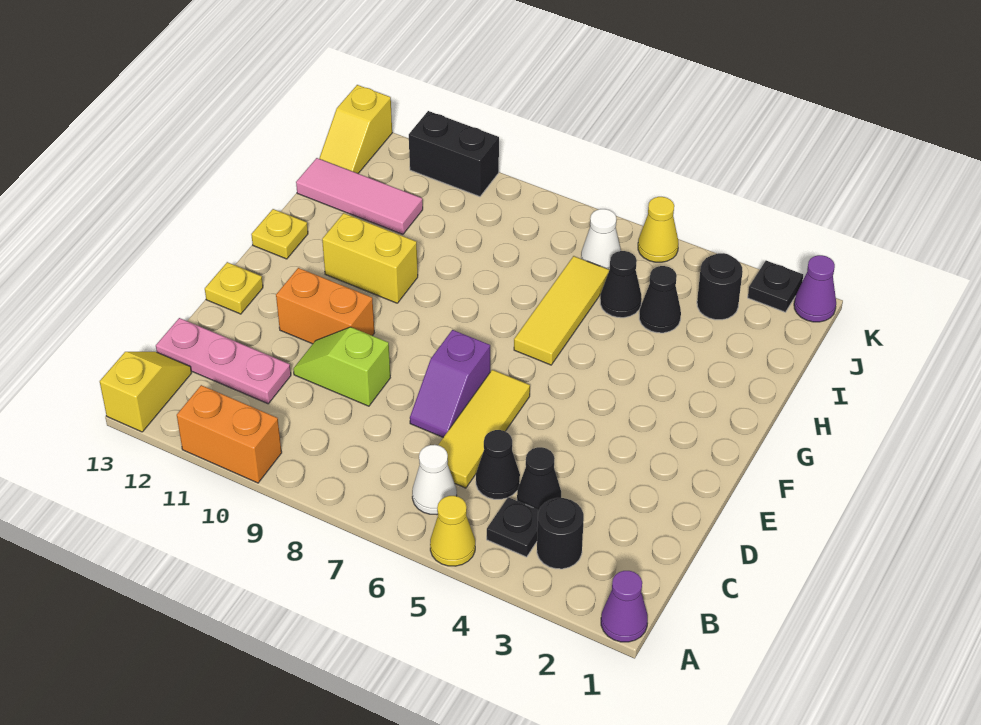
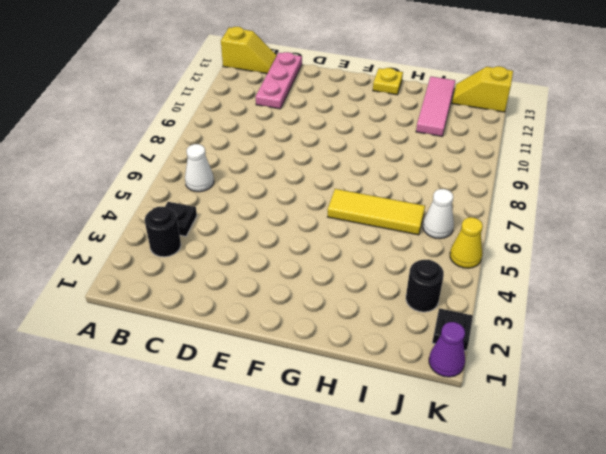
none -> purple 1x1 cone [601,571,648,642]
none -> yellow 1x1 cone [430,496,475,566]
none -> orange 1x2 brick [177,385,282,483]

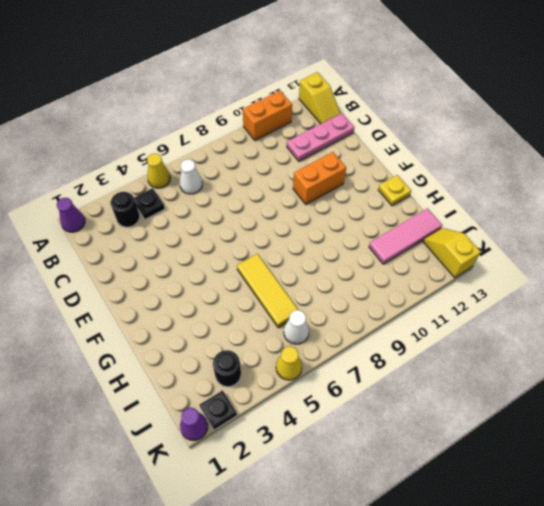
none -> black 1x1 cone [517,447,561,510]
none -> black 1x1 cone [476,430,520,499]
none -> yellow 1x3 tile [438,370,530,488]

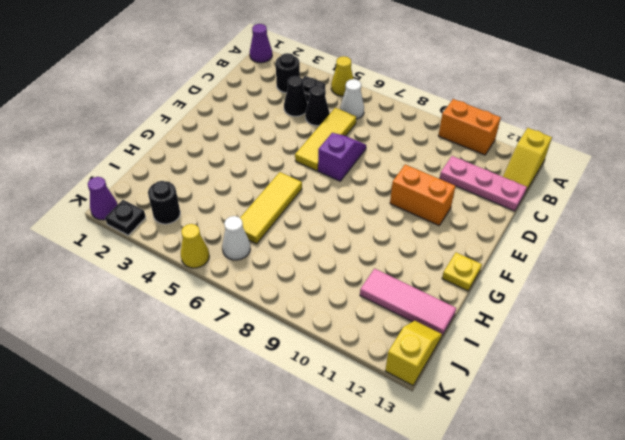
none -> lime 1x2 slope [293,327,390,406]
none -> yellow 1x1 plate [205,262,263,314]
none -> yellow 1x2 brick [322,213,418,303]

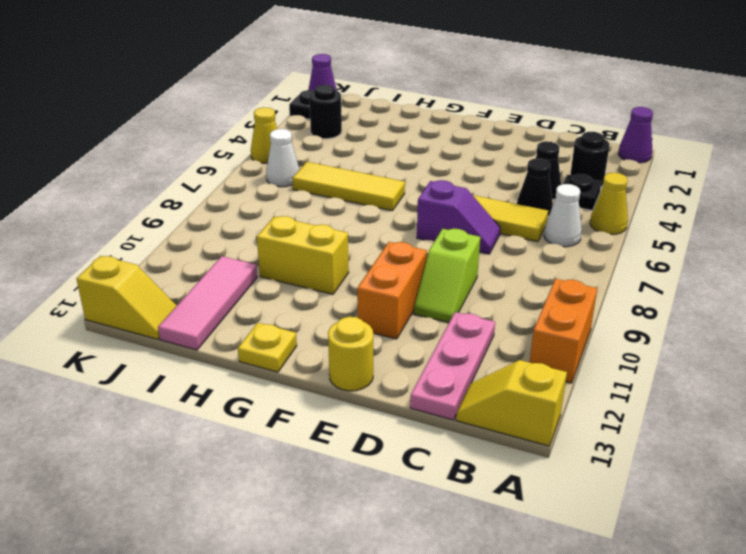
yellow 1x1 round brick [328,317,373,391] -> yellow 1x1 plate [205,262,263,314]
yellow 1x2 brick [257,216,349,294] -> yellow 1x2 brick turned to [322,213,418,303]
none -> black 1x1 cone [639,266,681,333]
none -> black 1x1 cone [600,251,642,318]
none -> black 1x2 brick [409,111,499,197]

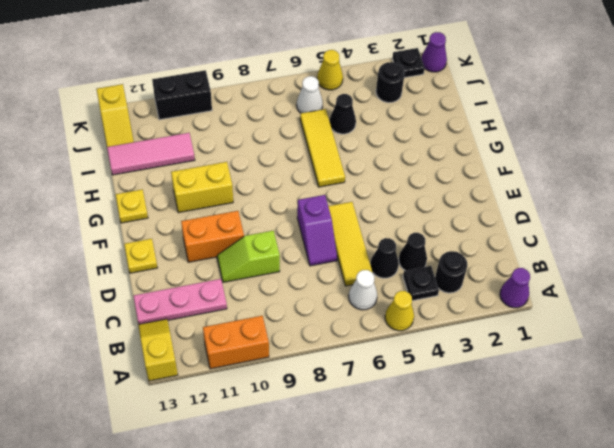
none -> black 1x1 cone [639,266,681,333]

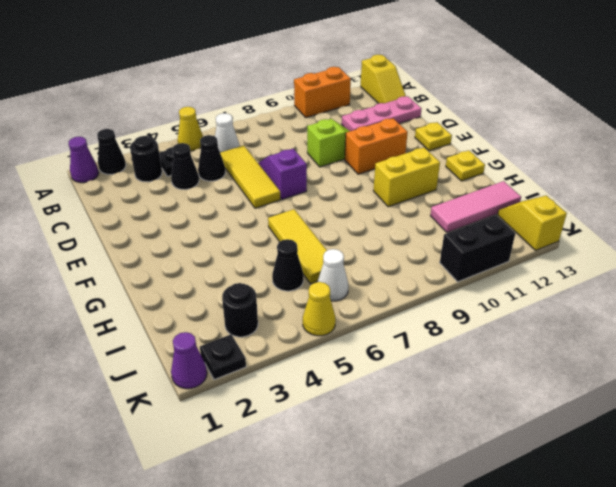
black 1x1 cone [97,129,126,174] -> black 1x1 cone moved to [639,266,681,333]

